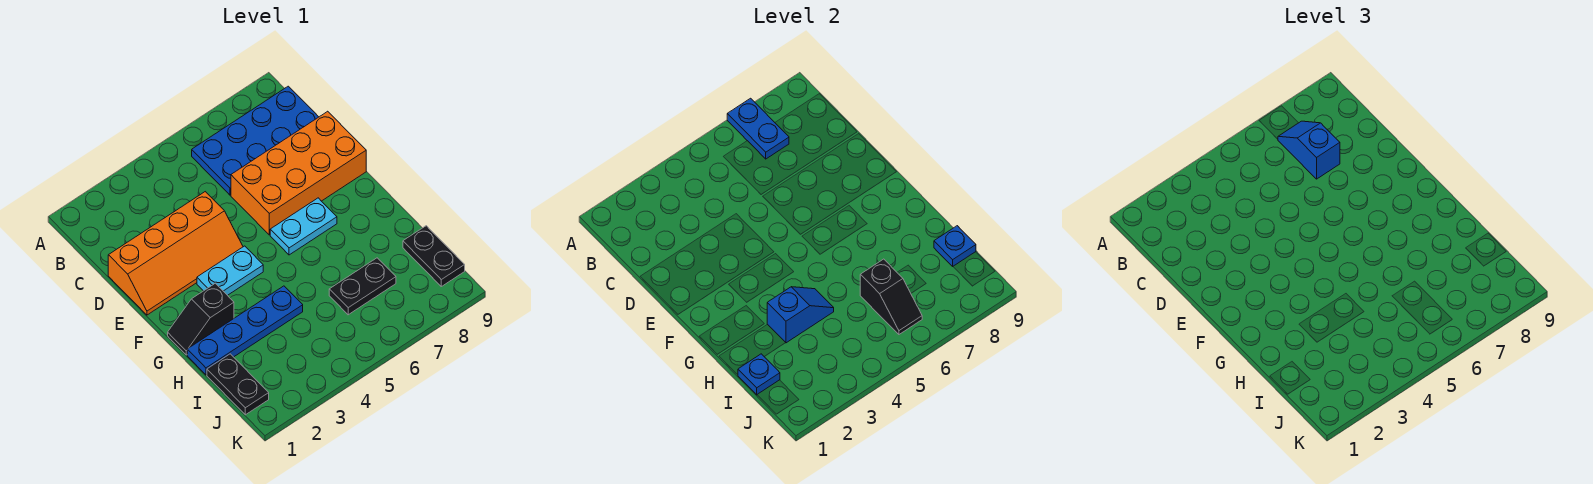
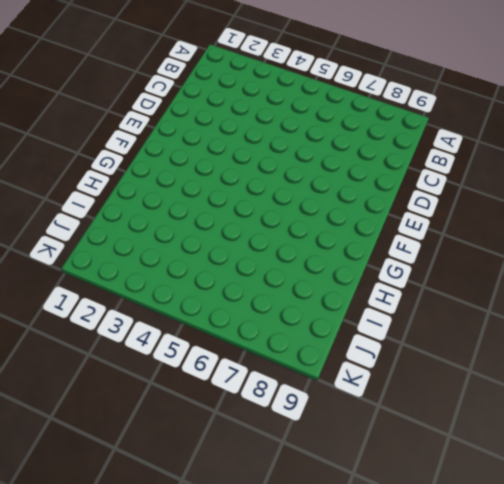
none -> blue 2x4 plate [192,86,318,195]
none -> orange 2x4 slope [108,192,243,315]
none -> orange 2x4 brick [231,111,366,235]

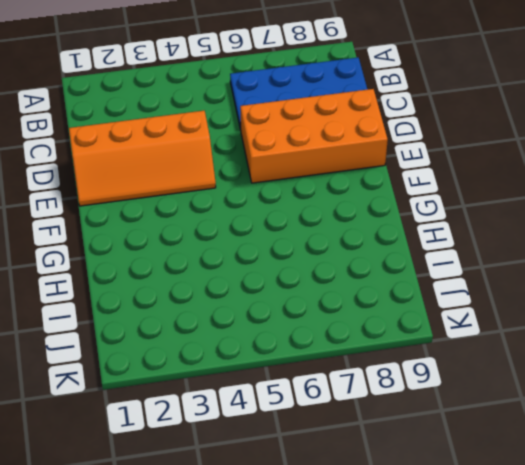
none -> cyan 1x2 plate [197,246,263,295]
none -> cyan 1x2 plate [270,198,337,255]
none -> black 1x2 slope [168,283,234,355]

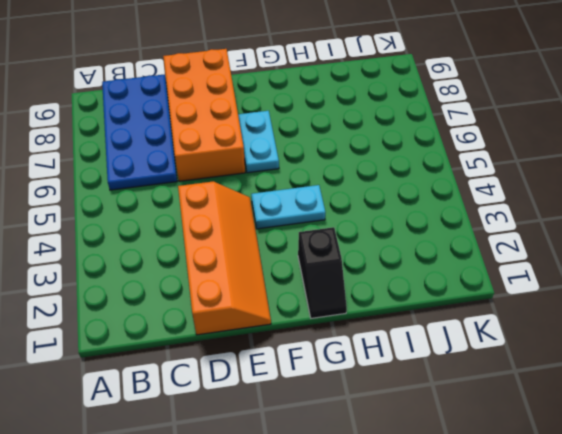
cyan 1x2 plate [251,185,325,229] -> cyan 1x2 plate turned to [197,246,263,295]
none -> blue 1x4 plate [187,286,303,375]
none -> black 1x2 plate [207,354,269,415]
none -> black 1x2 plate [329,258,396,315]

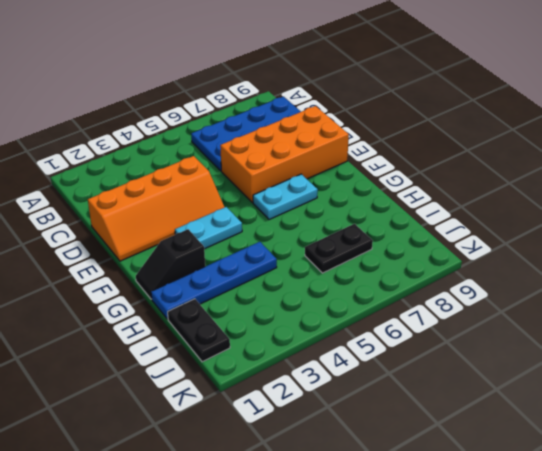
none -> black 1x2 plate [403,226,465,286]
none -> blue 1x2 plate [727,98,789,159]
none -> blue 1x2 slope [767,287,834,343]

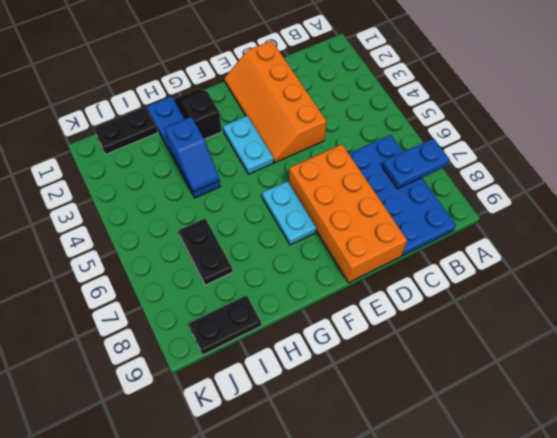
none -> blue 1x1 plate [738,354,780,395]
none -> black 1x2 slope [860,259,922,334]
none -> blue 1x1 plate [934,226,976,266]

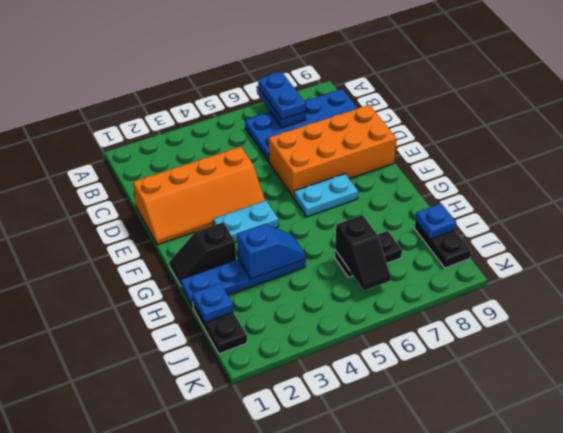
blue 1x2 plate [258,72,306,119] -> blue 1x2 slope [1278,121,1340,179]

